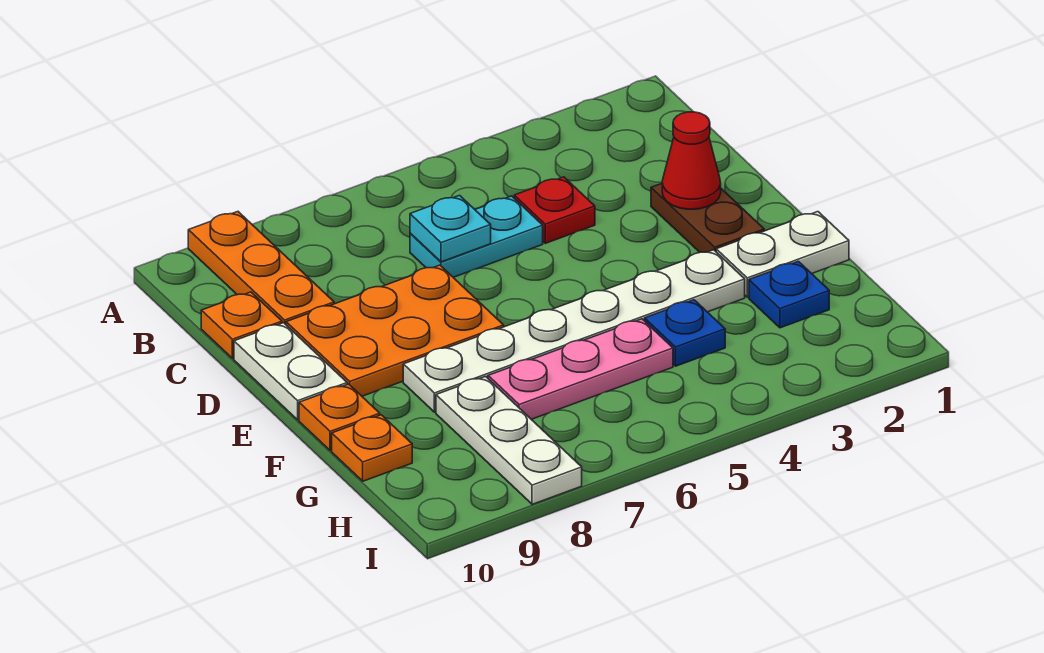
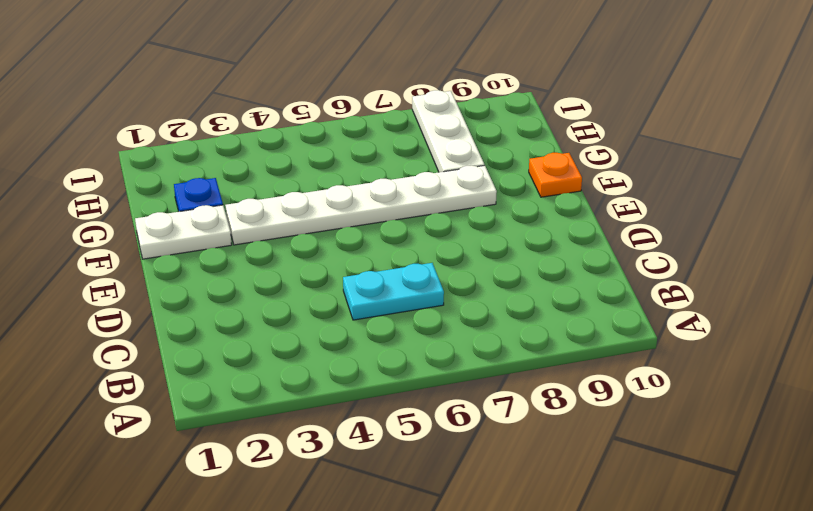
none -> orange 1x3 plate [188,212,334,324]
none -> red 1x1 plate [514,177,595,243]
none -> orange 1x1 plate [201,292,282,359]

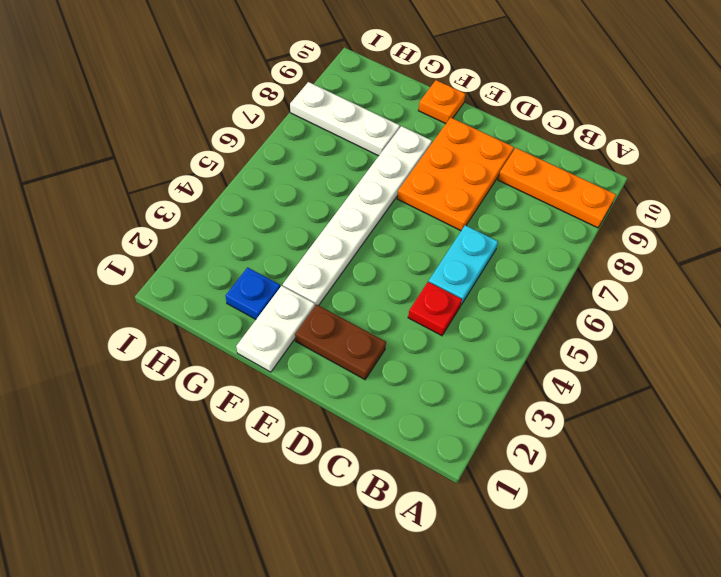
none -> orange 1x1 plate [201,292,282,359]
none -> white 1x2 plate [234,323,347,420]
none -> blue 1x1 plate [645,300,725,366]

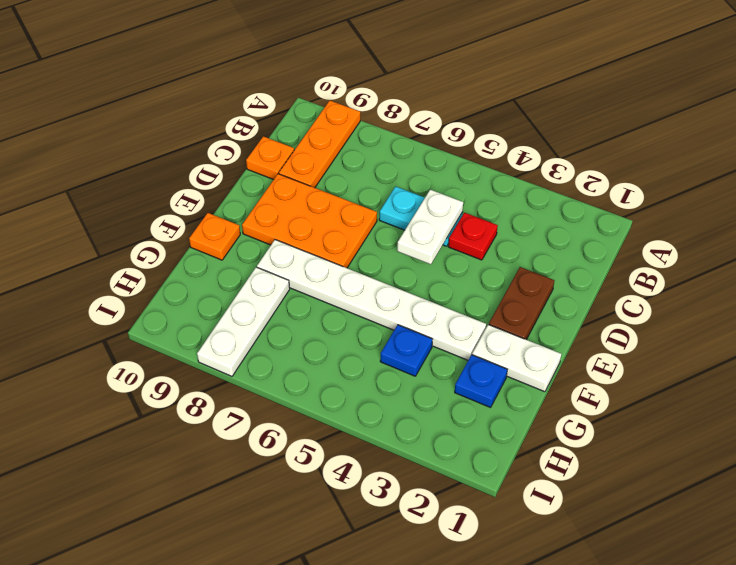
white 1x2 plate [397,189,463,264] -> white 1x2 plate moved to [234,323,347,420]
none -> pink 1x3 plate [488,319,673,419]
none -> orange 1x1 plate [332,415,412,481]
none -> cyan 1x1 plate [410,195,491,262]

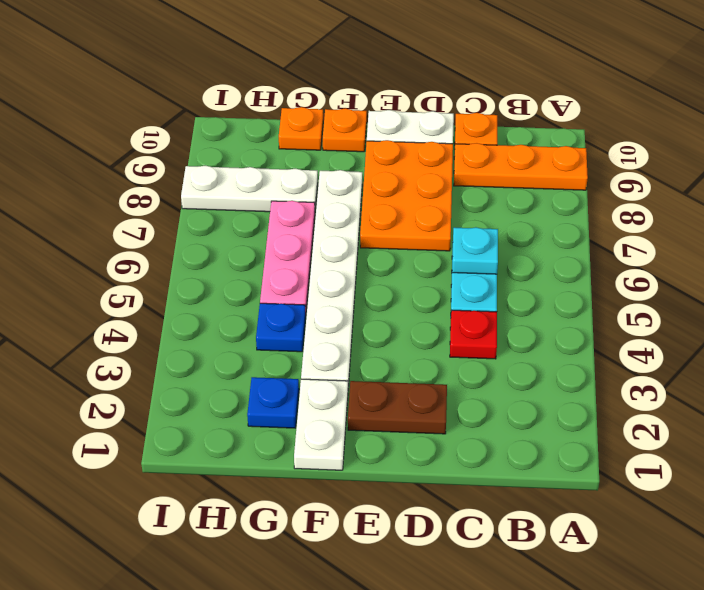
none -> red 1x1 cone [662,112,721,209]

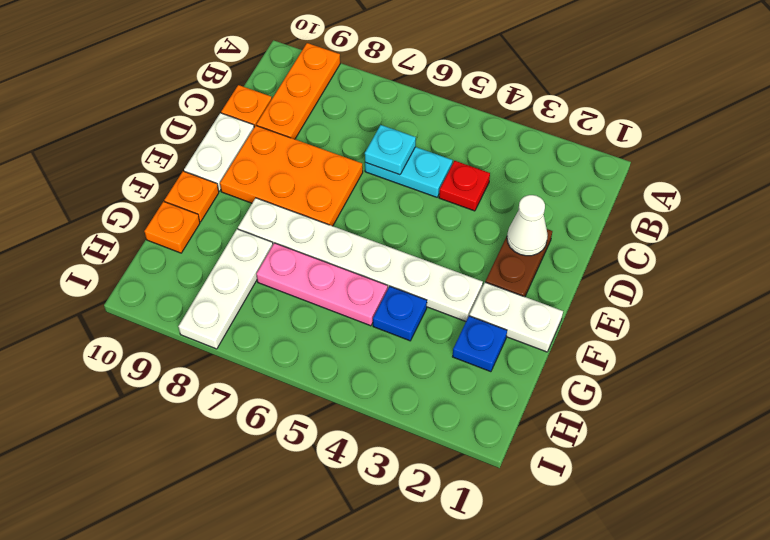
white 1x1 cone [507,195,548,256] -> red 1x1 cone [662,112,721,209]

